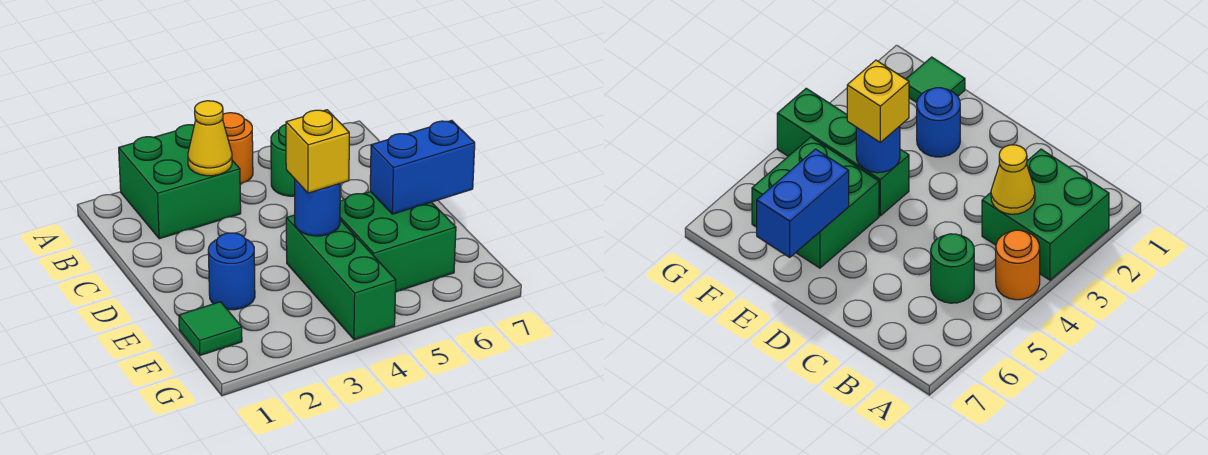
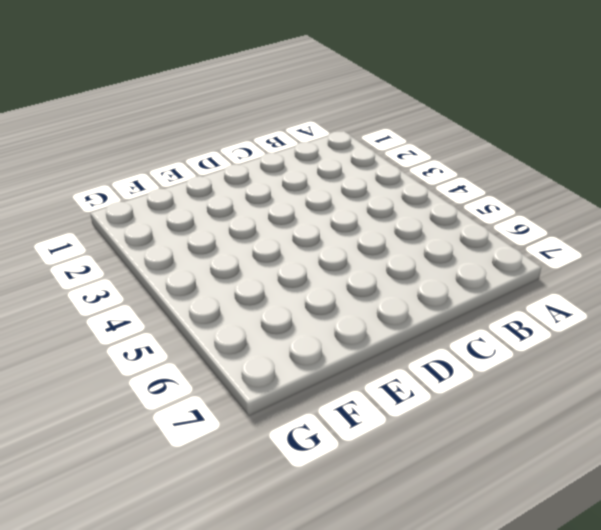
none -> green 2x2 brick [119,125,241,239]
none -> orange 1x1 round brick [223,113,253,184]

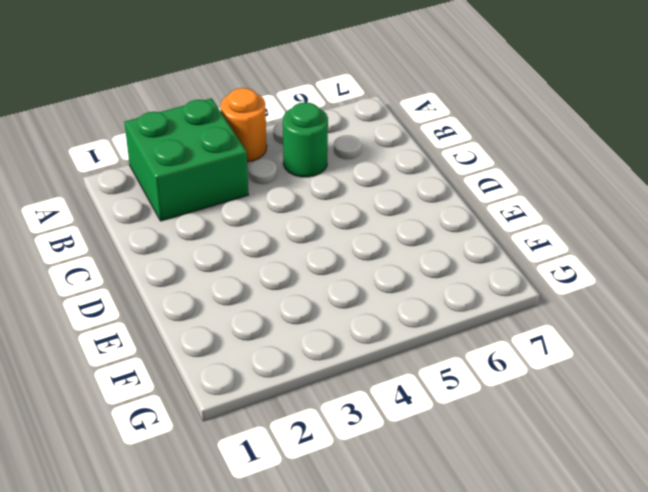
none -> blue 1x1 round brick [208,233,255,310]
none -> green 1x3 brick [286,215,396,340]

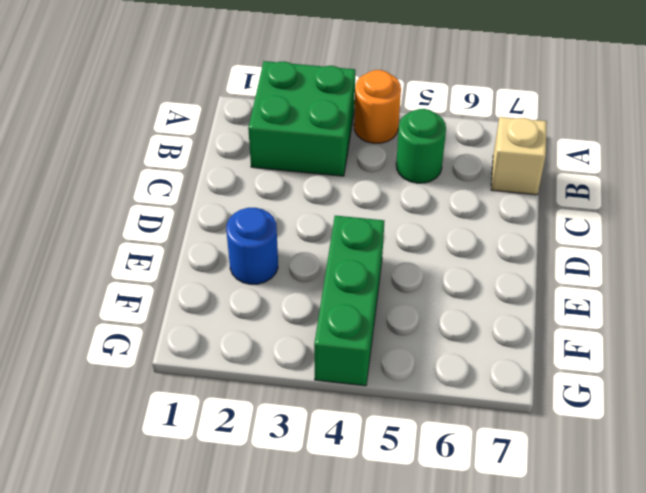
tan 1x1 brick [491,117,547,195] -> none
none -> green 2x2 brick [340,192,456,292]
none -> green 1x1 tile [179,302,242,355]

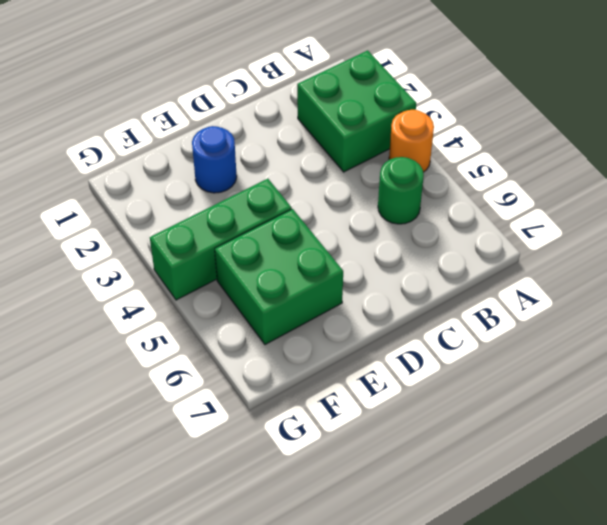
none -> green 1x1 tile [179,302,242,355]
none -> yellow 1x1 cone [188,101,232,176]

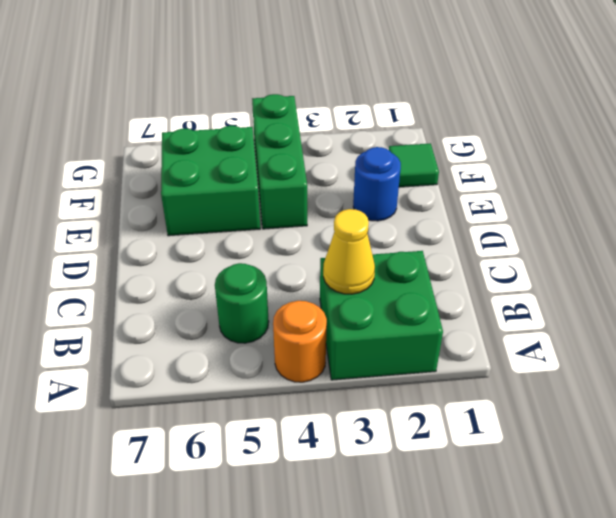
none -> blue 1x1 round brick [295,180,340,236]
none -> blue 1x2 brick [370,120,475,214]

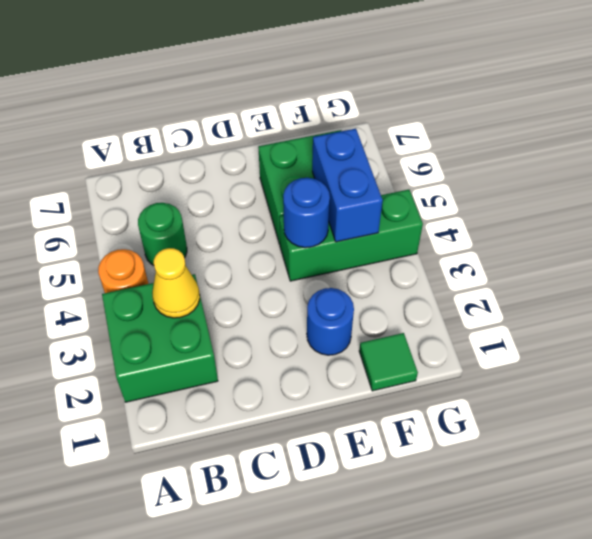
blue 1x2 brick [312,129,383,242] -> blue 1x2 brick moved to [370,120,475,214]
none -> yellow 1x1 brick [286,110,349,193]

